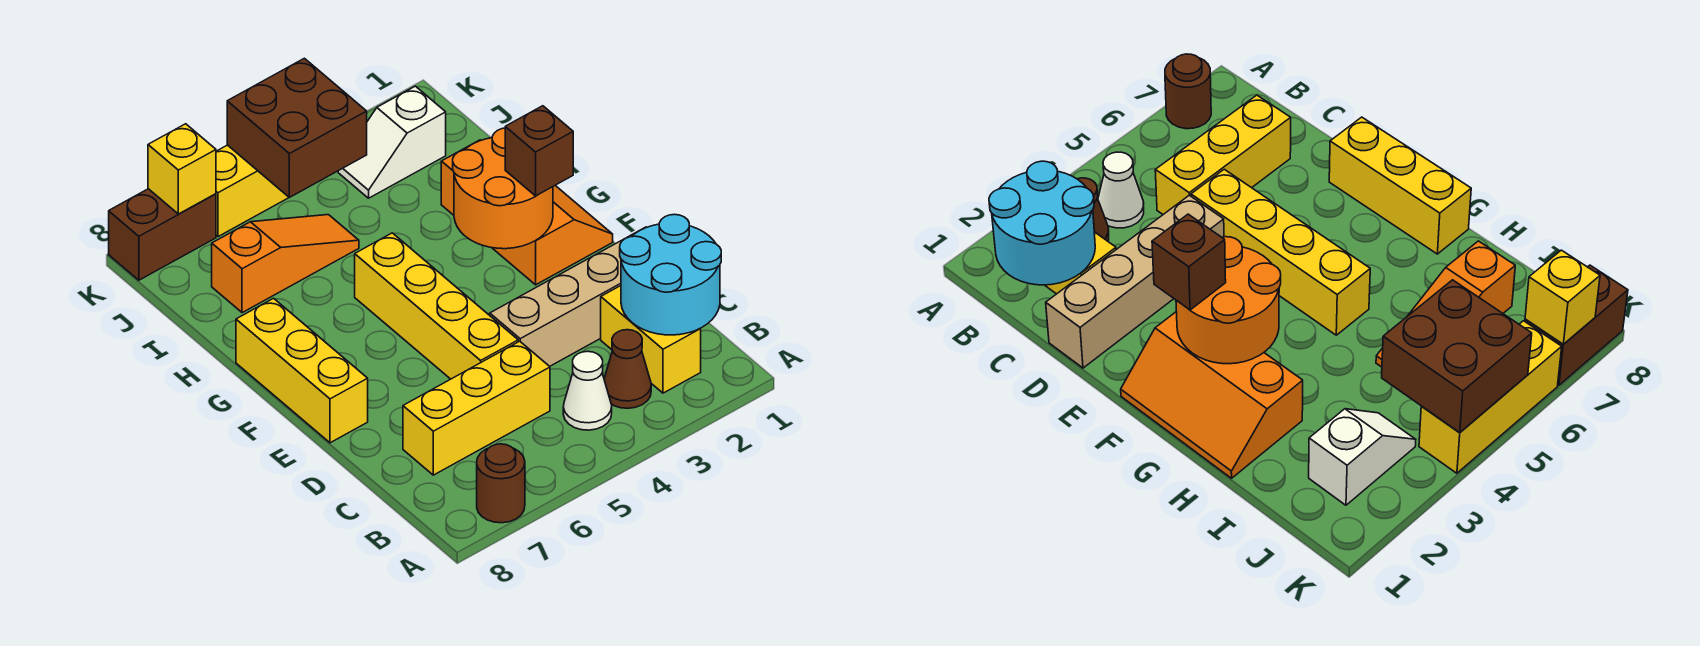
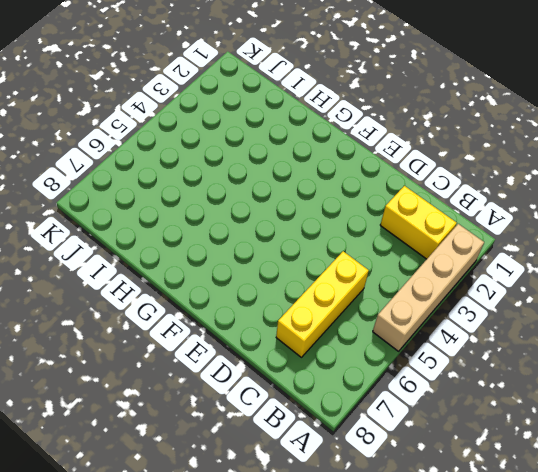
tan 1x4 brick [373,224,484,351] -> tan 1x4 brick moved to [490,227,647,366]
none -> brown 1x1 round brick [477,444,525,523]
none -> brown 1x1 cone [604,330,651,408]
none -> white 1x1 cone [563,351,612,430]

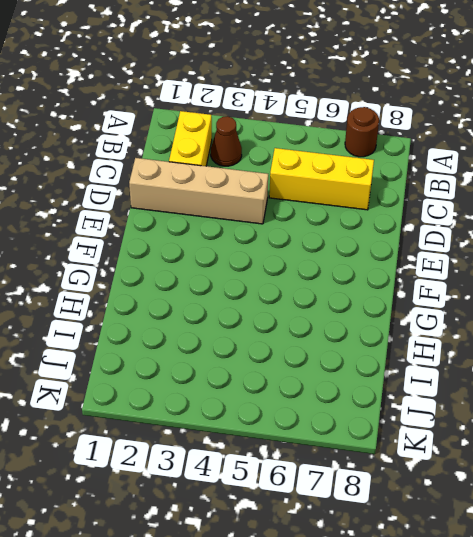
none -> white 1x1 cone [563,351,612,430]
none -> yellow 1x4 brick [355,233,518,379]
none -> yellow 1x3 brick [236,298,368,443]

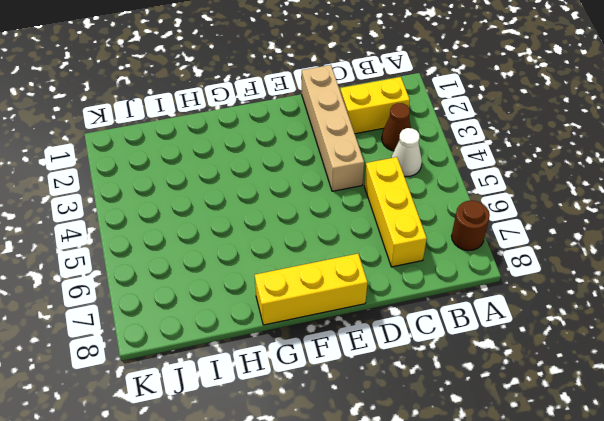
none -> yellow 1x4 brick [355,233,518,379]
none -> orange 2x3 slope [441,140,613,285]
none -> orange 1x3 slope [212,215,359,313]

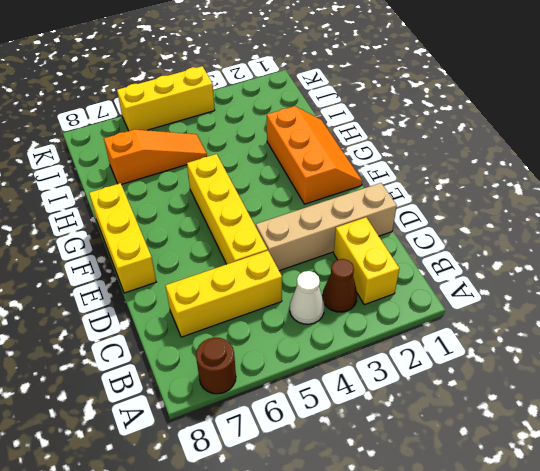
none -> white 1x2 slope [338,86,446,198]
none -> brown 1x2 brick [109,189,216,280]
none -> cyan 2x2 round brick [620,214,721,335]

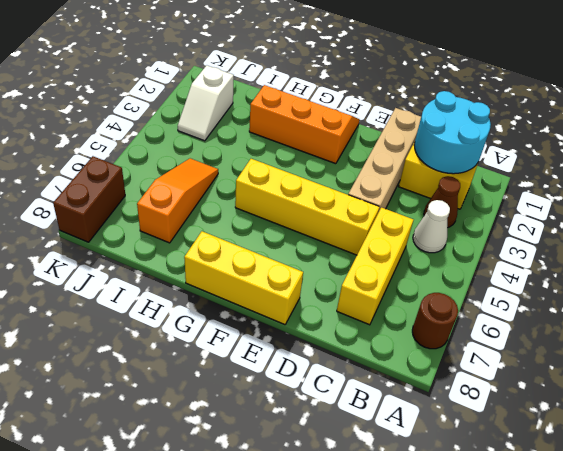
none -> yellow 1x3 brick [216,145,289,237]
none -> orange 2x2 round brick [453,128,553,249]
none -> brown 2x2 brick [227,58,367,197]

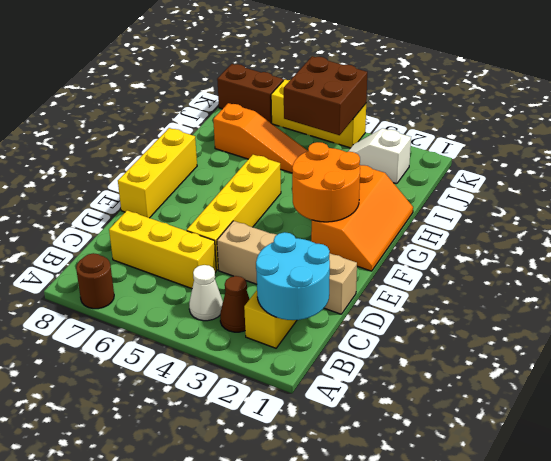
none -> yellow 1x1 brick [148,124,216,214]
none -> brown 1x1 brick [505,106,573,196]

